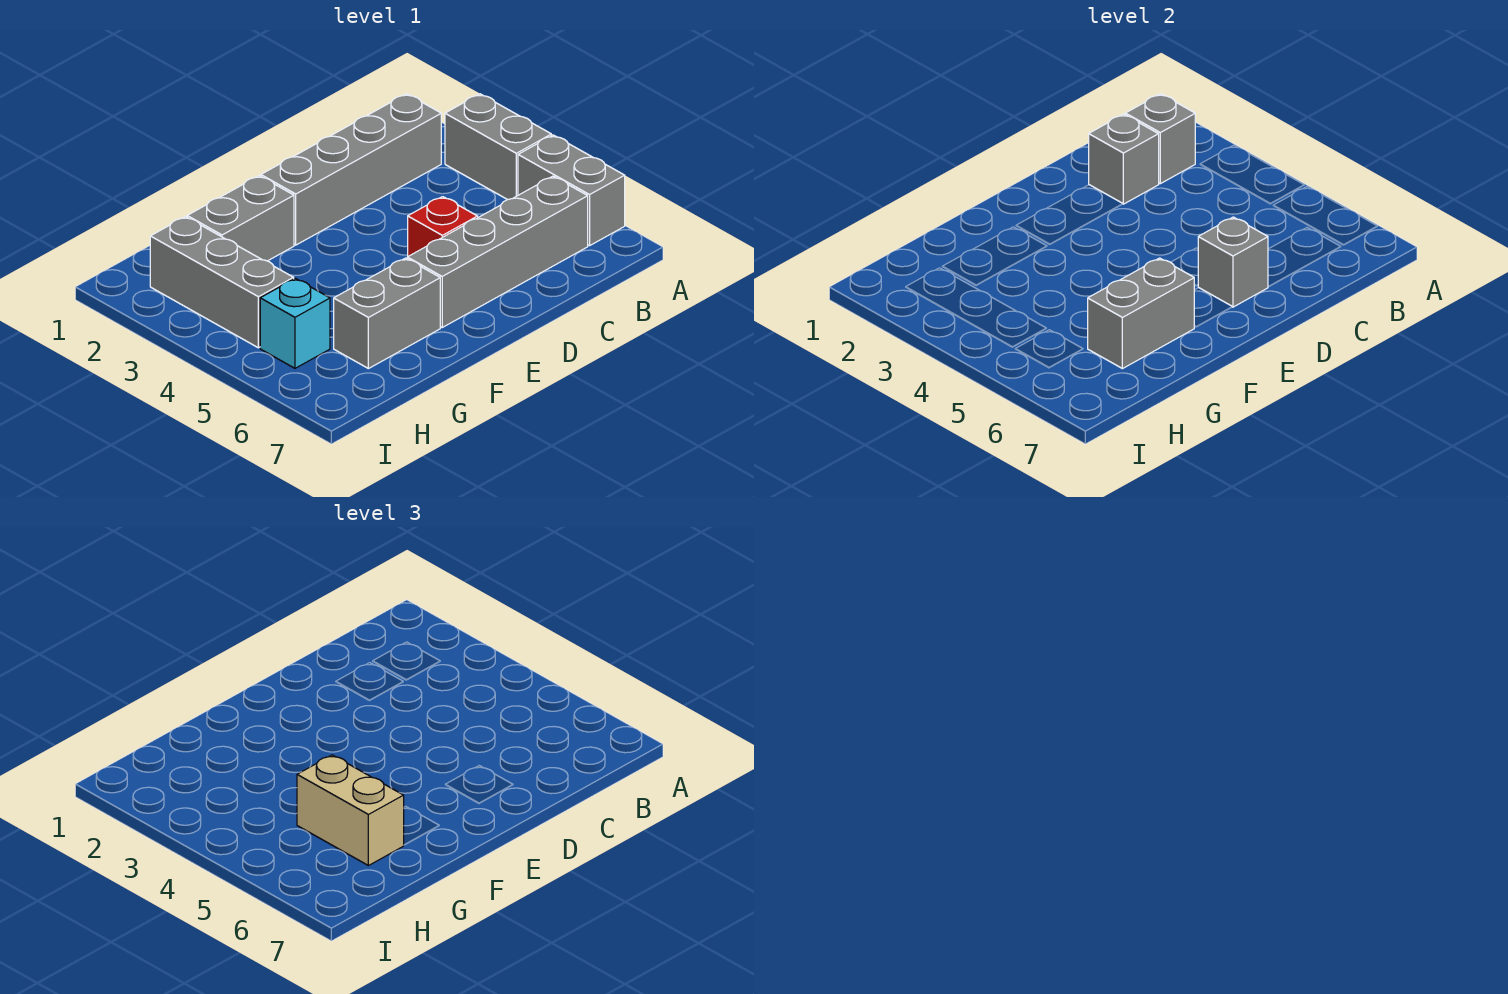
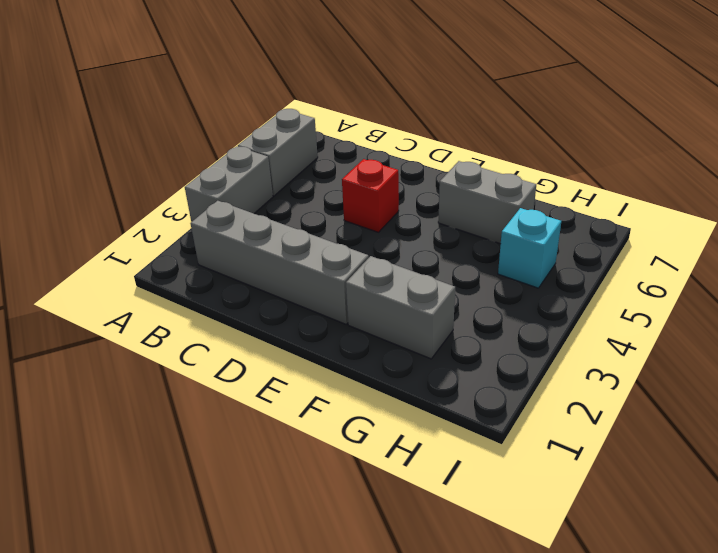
none -> grey 1x4 brick [407,176,588,327]
none -> grey 1x3 brick [150,217,294,348]
none -> grey 1x1 brick [1125,94,1195,184]

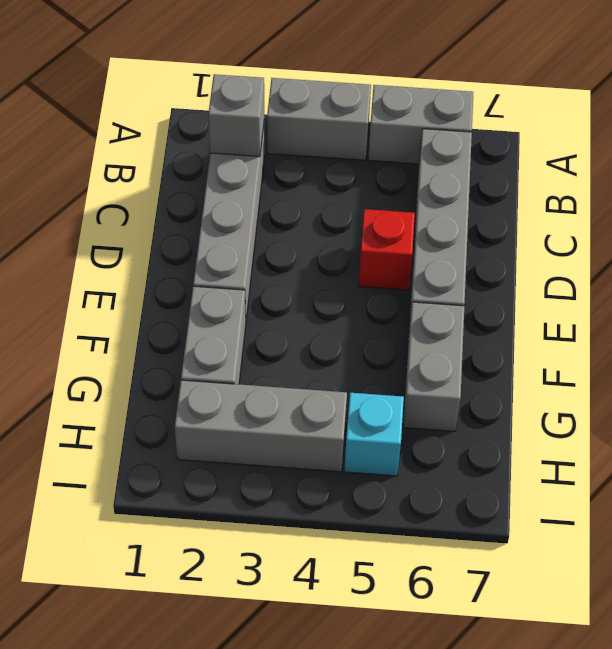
none -> grey 1x1 brick [1089,114,1159,204]
none -> grey 1x1 brick [1198,217,1268,307]
none -> grey 1x2 brick [1088,258,1194,369]

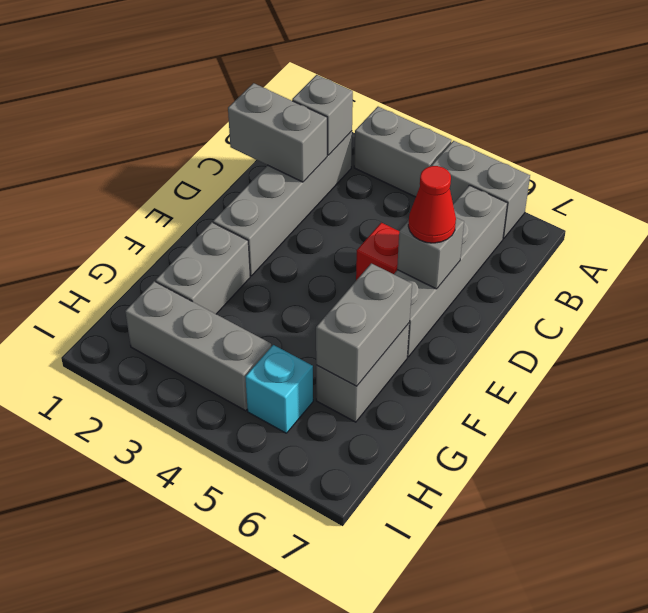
grey 1x2 brick [228,83,327,182] -> grey 1x1 brick [1089,114,1159,204]
red 1x1 cone [408,166,456,243] -> none
none -> tan 1x2 brick [297,755,404,866]

